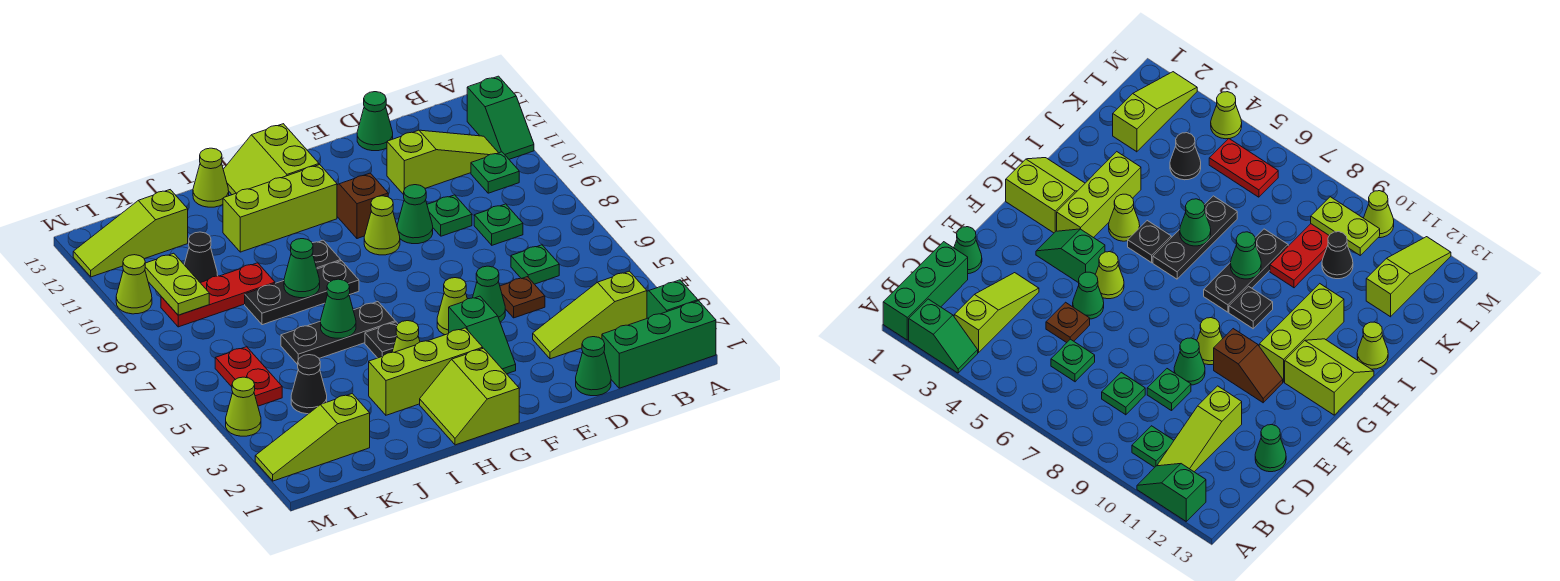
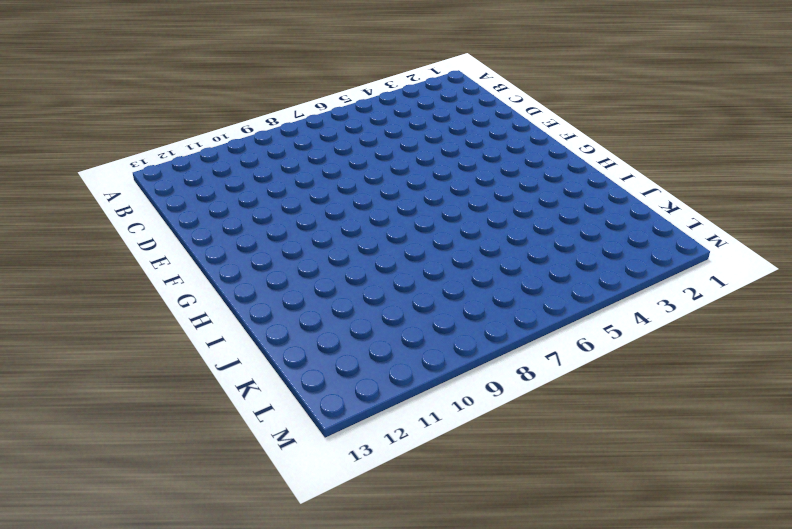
none -> green 1x3 brick [602,301,716,388]
none -> green 1x2 slope [647,280,698,318]
none -> green 1x2 slope [467,76,534,159]
none -> lime 1x3 slope [533,271,647,359]

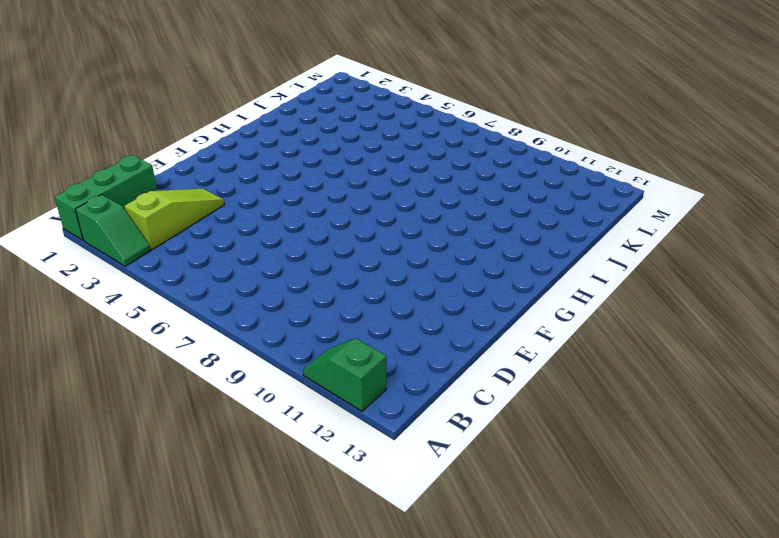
none -> green 1x1 plate [471,152,519,193]
none -> lime 1x3 slope [387,130,498,195]
none -> green 1x1 plate [511,245,559,284]
none -> green 1x1 plate [474,204,523,245]

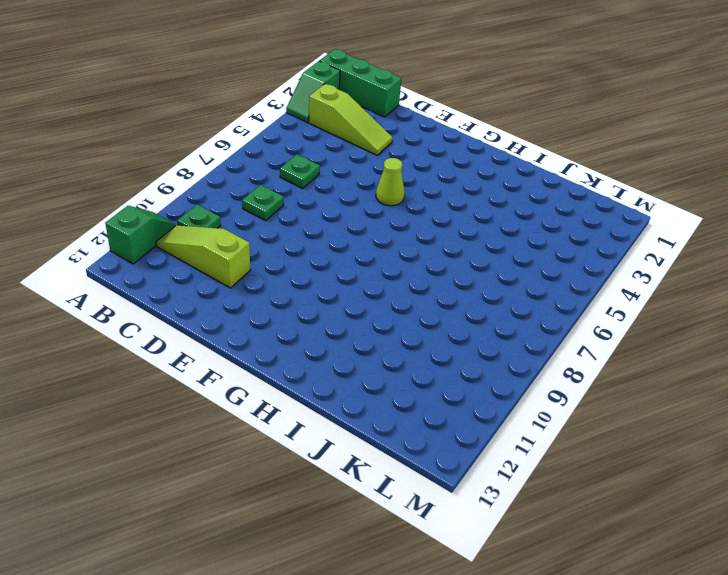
none -> green 1x1 cone [576,337,611,396]
none -> brown 1x1 plate [500,277,545,318]
none -> green 1x1 plate [427,195,472,236]
none -> green 1x1 cone [357,92,393,151]

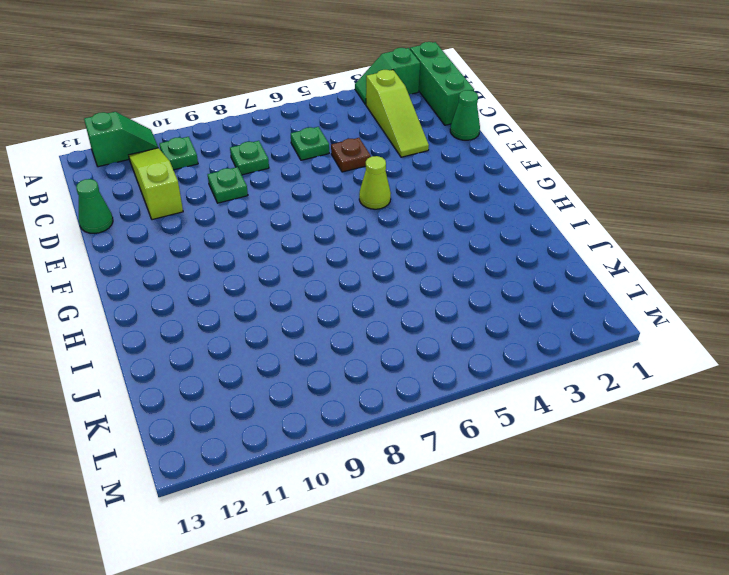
none -> green 1x1 cone [473,266,505,322]
none -> green 1x1 cone [397,185,433,244]
none -> green 1x2 slope [449,296,516,374]
none -> lime 1x1 cone [364,196,400,255]

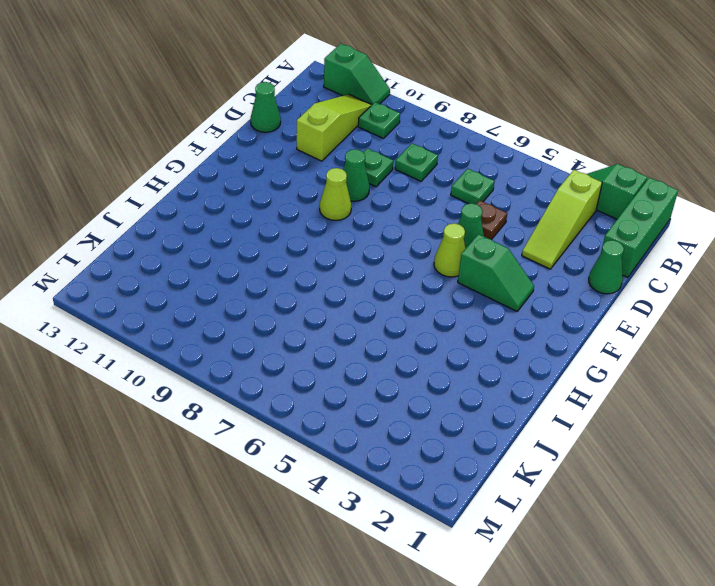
none -> brown 1x2 slope [337,173,388,239]
none -> lime 2x2 slope [420,348,519,445]
none -> lime 1x3 brick [369,328,483,415]
none -> lime 1x3 brick [223,165,337,252]

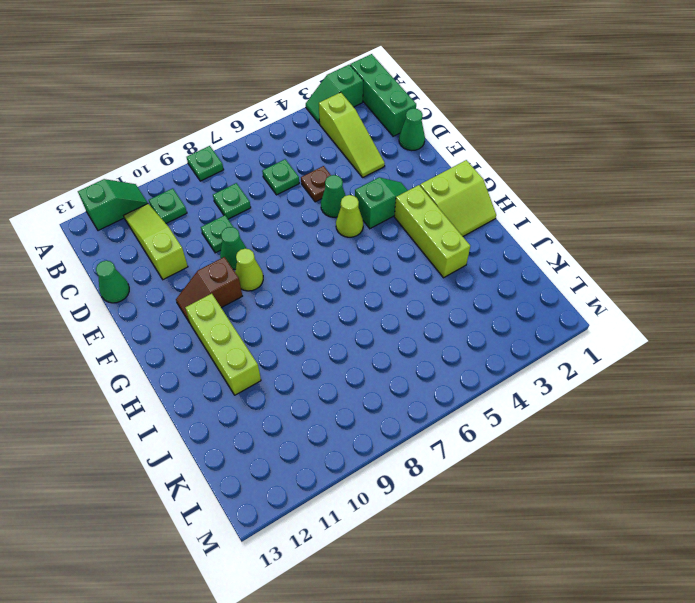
green 1x1 plate [187,146,224,181] -> none
none -> lime 2x2 slope [223,124,319,195]
none -> lime 1x1 cone [392,321,420,352]
none -> black 1x1 plate [365,322,398,358]
none -> black 1x3 plate [281,302,395,365]

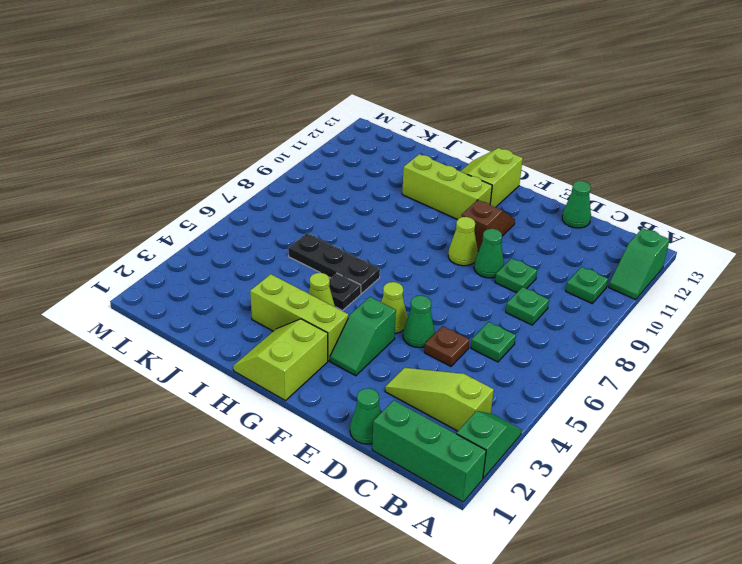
none -> lime 1x3 slope [387,130,498,195]
none -> black 1x3 plate [245,261,359,325]
none -> black 1x1 plate [312,240,341,269]
none -> lime 1x1 cone [193,148,229,207]

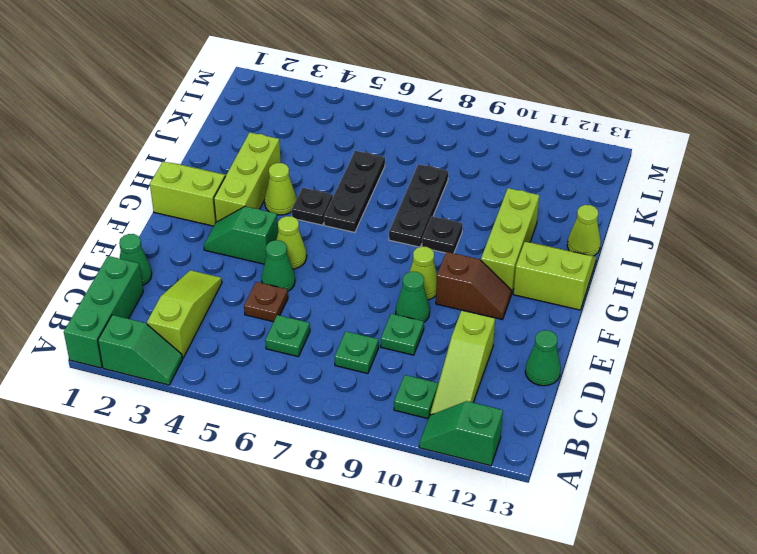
none -> red 1x3 plate [161,263,275,327]
none -> lime 1x3 slope [255,394,370,481]
none -> black 1x1 cone [291,355,327,414]
none -> black 1x1 cone [184,232,218,283]

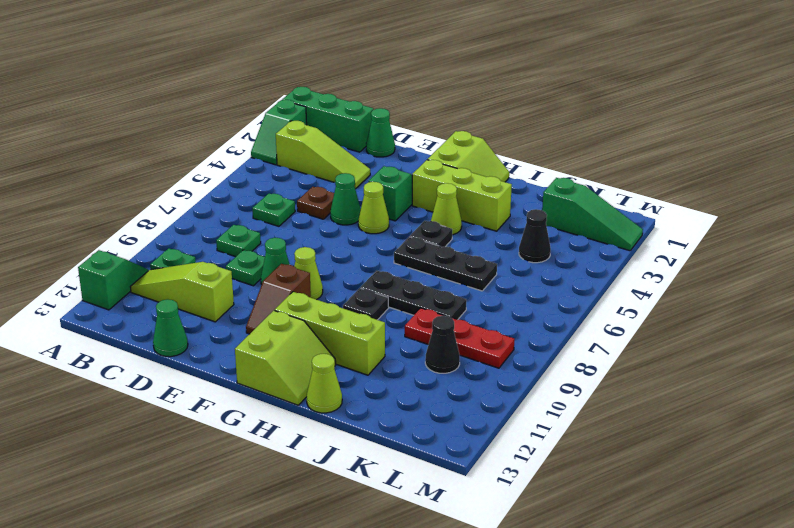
green 1x3 slope [542,178,643,251] -> lime 1x3 slope [255,394,370,481]
none -> lime 1x3 slope [73,190,188,277]
none -> red 1x2 plate [215,347,282,406]
none -> lime 1x1 cone [226,377,261,436]
none -> lime 1x1 cone [116,255,152,314]

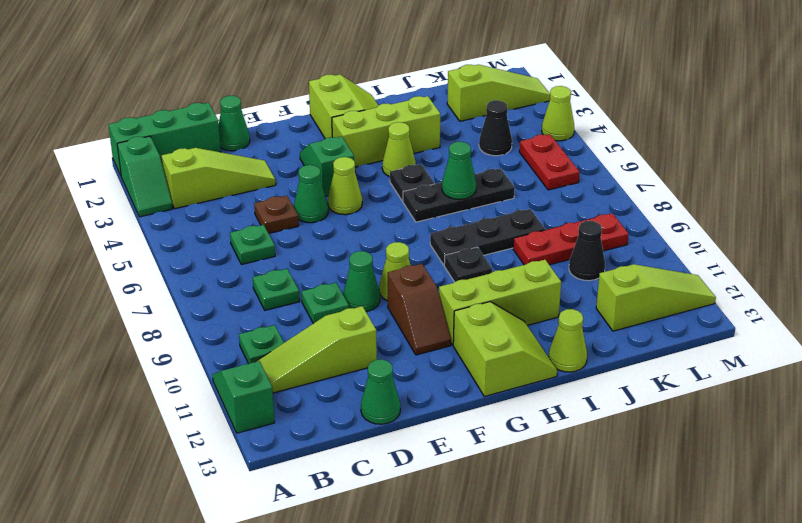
none -> lime 1x1 cone [116,255,152,314]
none -> green 1x1 cone [284,239,320,298]
none -> lime 1x2 plate [145,253,209,315]

